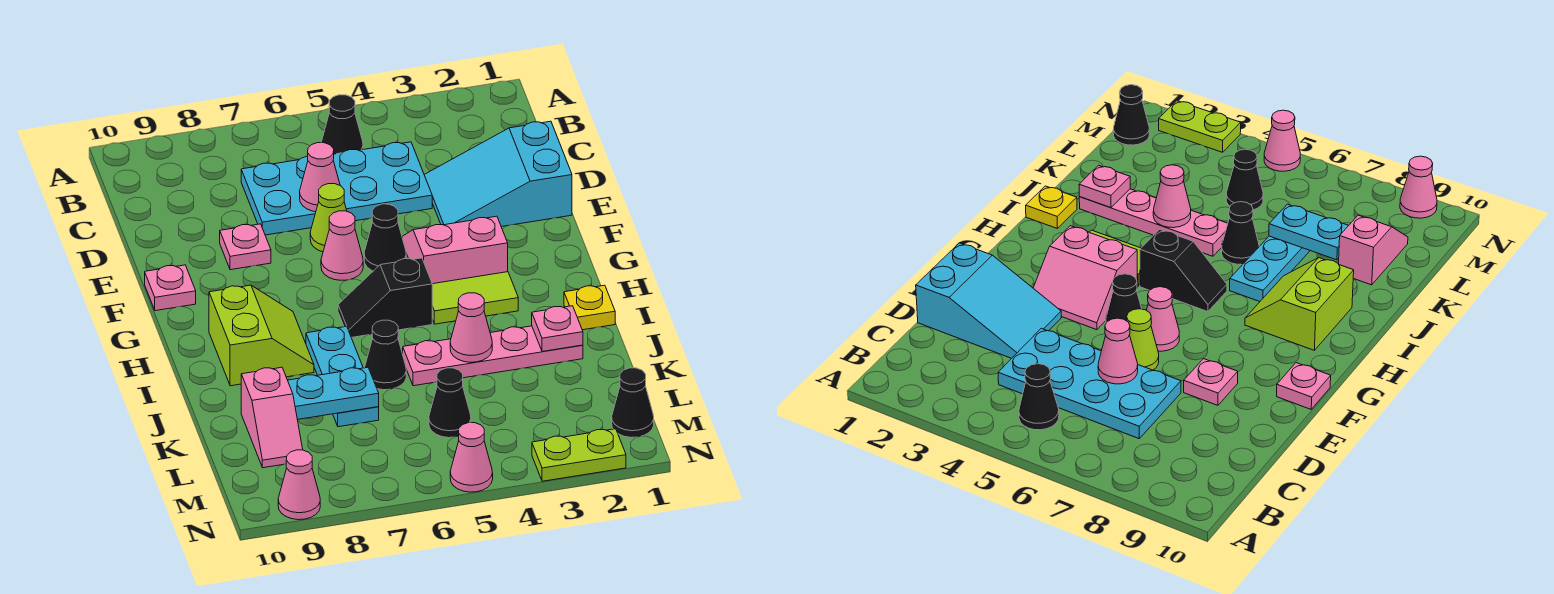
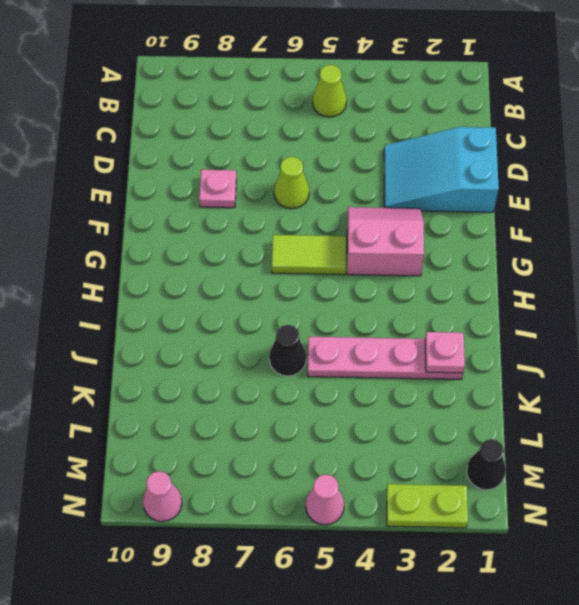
lime 1x1 cone [313,65,347,117] -> black 1x1 cone [321,95,363,154]
lime 1x2 tile [272,235,346,275] -> lime 1x2 tile moved to [432,272,518,324]
none -> cyan 2x4 plate [241,142,432,235]
none -> black 1x1 cone [364,204,406,271]
none -> pink 1x1 cone [321,211,363,280]

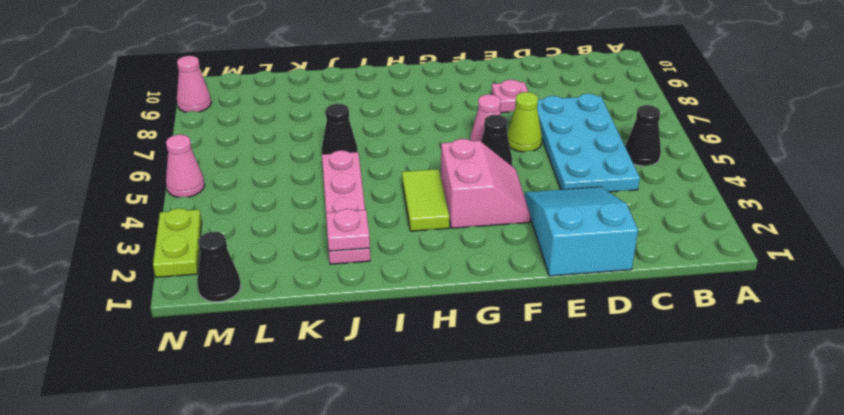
none -> pink 1x1 plate [145,265,196,311]
none -> black 1x2 slope [338,258,432,338]
none -> lime 2x2 slope [209,285,314,386]

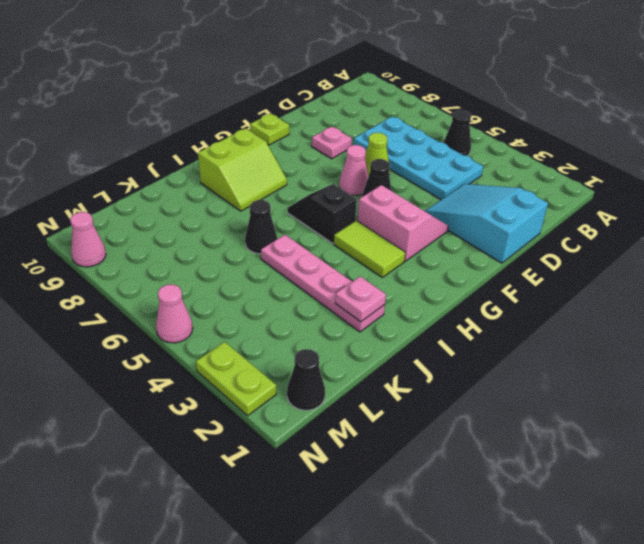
lime 1x1 plate [250,113,289,145] -> pink 1x1 plate [145,265,196,311]
none -> yellow 1x1 plate [564,285,615,330]
none -> cyan 1x3 plate [306,326,379,427]
none -> pink 1x2 slope [241,367,303,468]

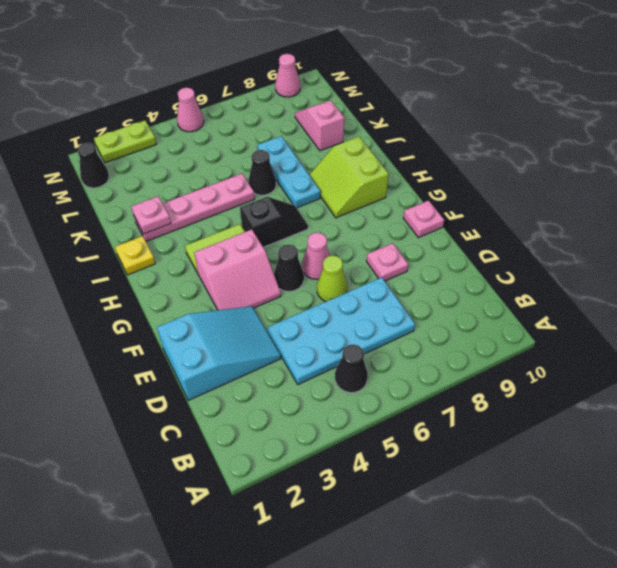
none -> black 1x1 cone [429,368,471,438]
none -> pink 1x1 cone [300,143,340,212]
none -> pink 1x1 cone [450,293,492,362]

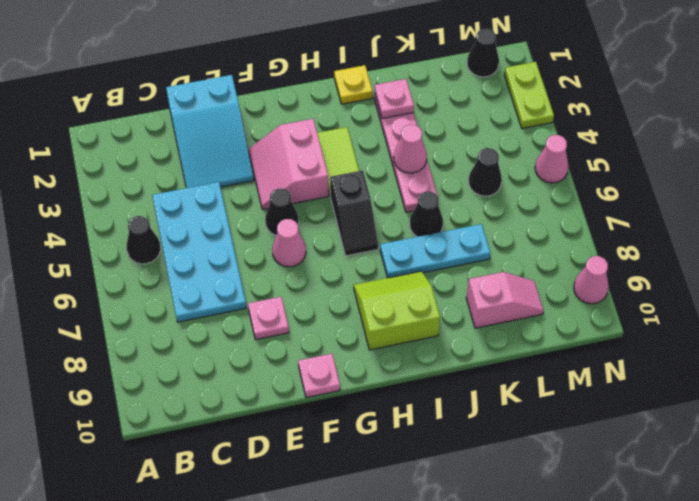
none -> lime 1x1 cone [310,184,347,252]
none -> pink 1x1 cone [300,143,340,212]
none -> cyan 1x2 plate [288,367,379,420]

